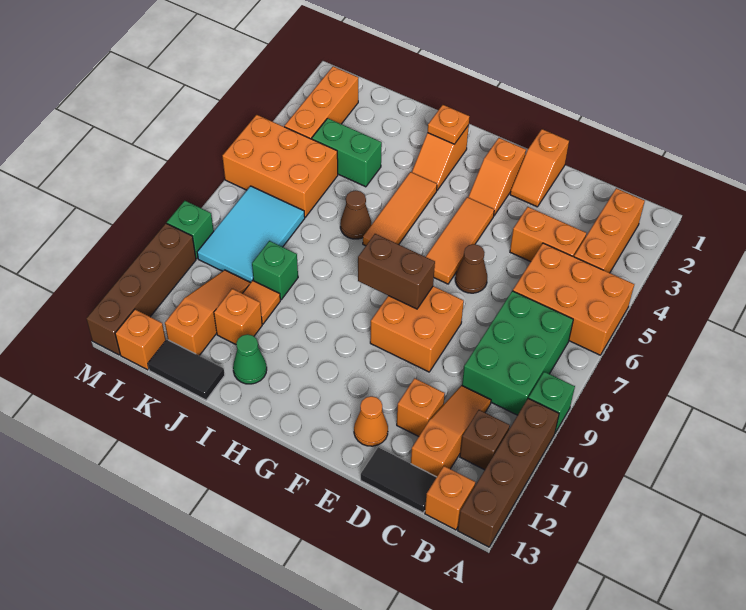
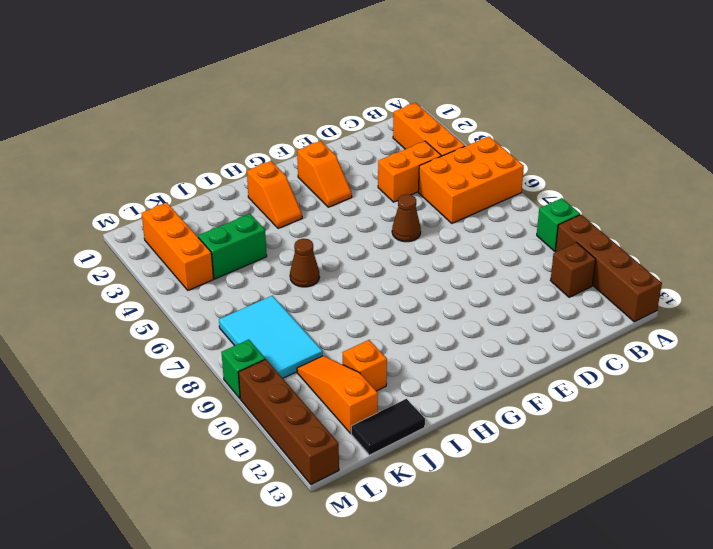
none -> green 2x3 brick [462,291,573,415]
none -> orange 1x1 brick [425,466,475,530]
none -> orange 1x3 slope [411,385,491,477]
none -> black 1x2 tile [361,447,437,513]

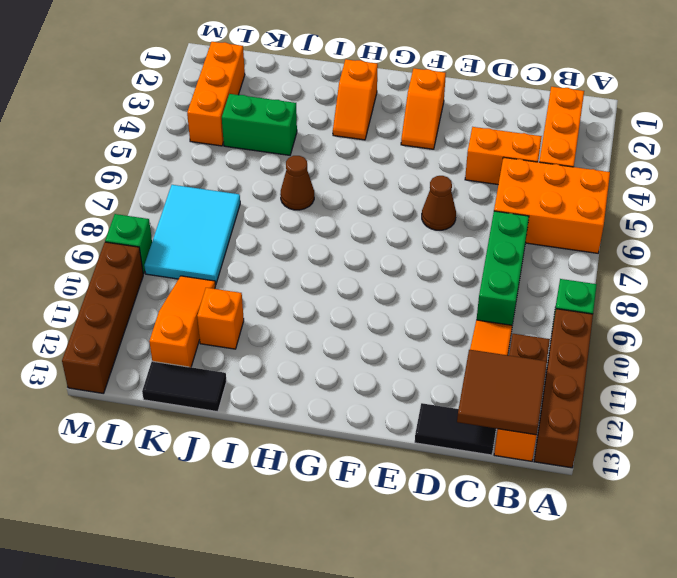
brown 2x2 tile [457,350,547,435] -> none
green 1x3 brick [477,211,529,325] -> green 2x3 brick [462,291,573,415]
none -> orange 1x1 brick [397,378,445,436]
none -> orange 1x2 slope [510,129,569,207]
none -> orange 2x2 brick [370,286,464,372]
none -> orange 1x1 cone [354,396,388,446]

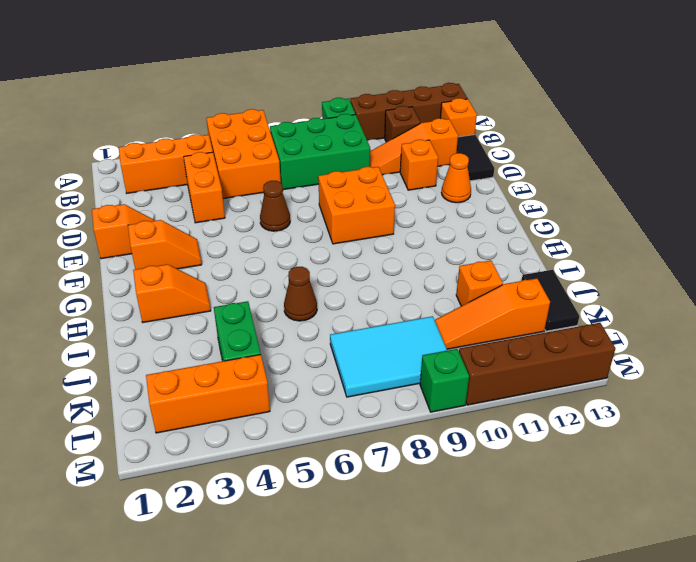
none -> orange 1x3 tile [426,197,494,284]
none -> orange 1x3 tile [363,172,437,246]
none -> green 1x1 cone [233,334,267,384]
none -> green 1x1 brick [252,241,298,300]

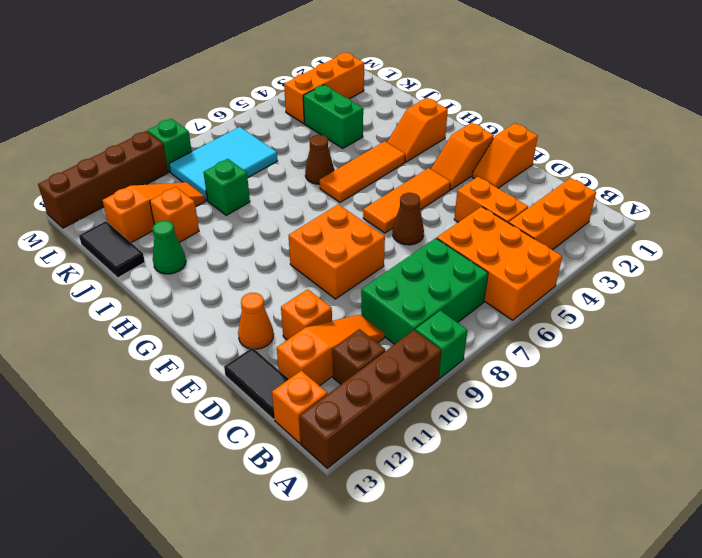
none -> orange 1x1 tile [243,280,280,324]
none -> orange 2x3 brick [222,115,338,217]
none -> orange 1x1 brick [115,309,166,370]
none -> brown 1x2 brick [358,234,435,309]

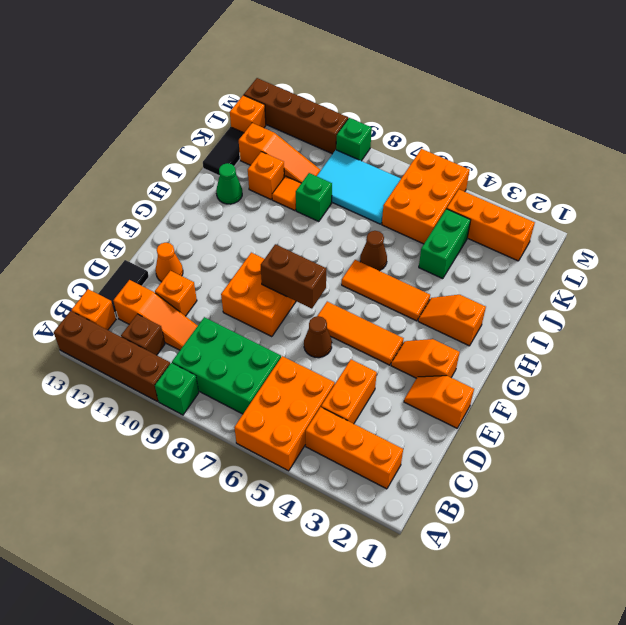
brown 1x2 brick [261,244,326,309] -> brown 1x2 brick turned to [358,234,435,309]
none -> orange 1x1 plate [428,105,470,144]

